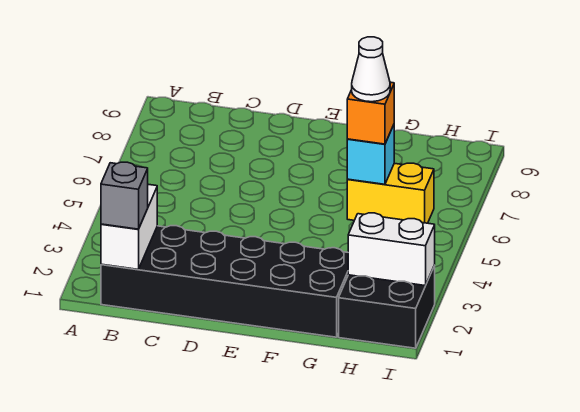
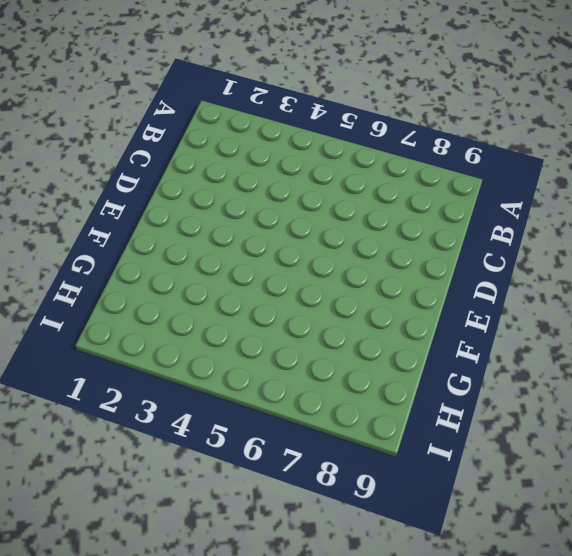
none -> black 2x6 brick [101,226,348,337]
none -> yellow 1x2 brick [347,163,434,223]

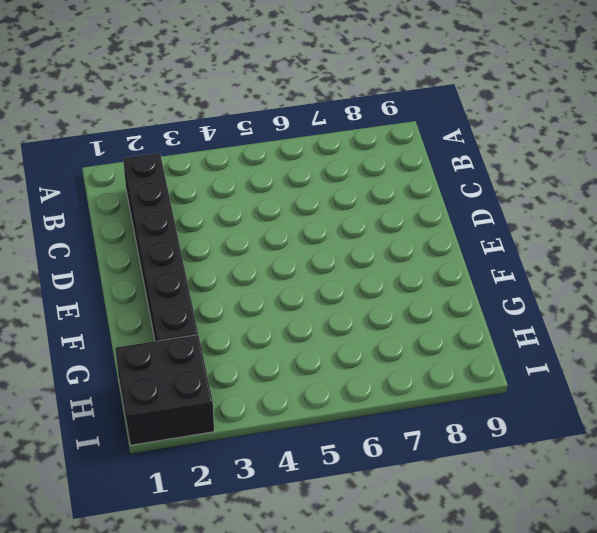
black 1x6 brick [123,153,198,341] -> black 2x6 brick [101,226,348,337]
none -> yellow 1x2 brick [347,163,434,223]
none -> white 1x2 brick [101,184,157,269]

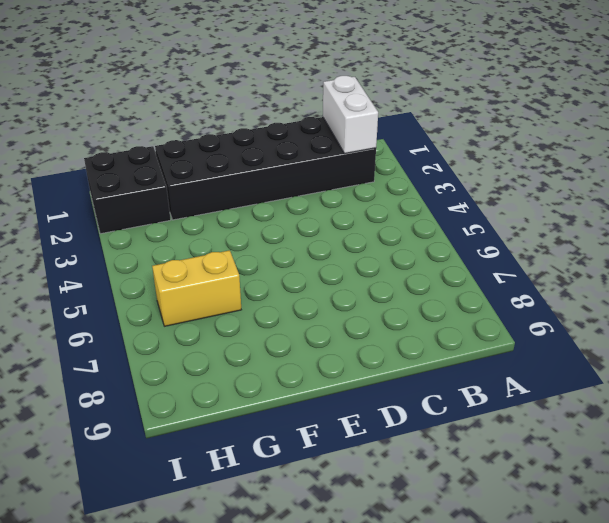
none -> cyan 1x1 brick [347,125,394,184]
none -> white 1x2 brick [348,213,435,286]

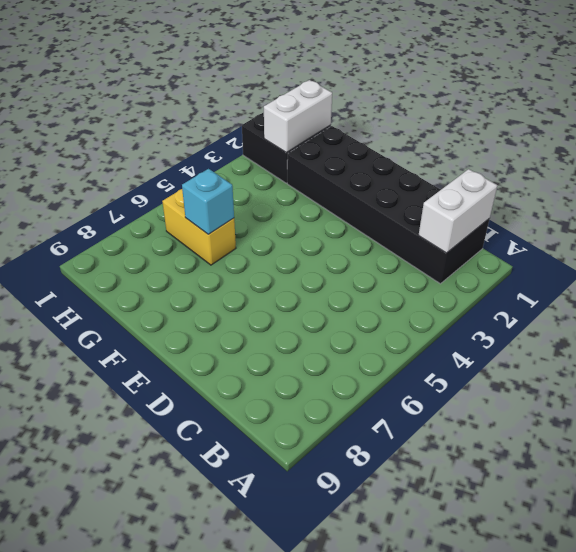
white 1x2 brick [264,80,332,153] -> white 1x2 brick turned to [348,213,435,286]
none -> grey 1x1 brick [101,162,148,229]
none -> orange 1x1 brick [347,82,394,144]

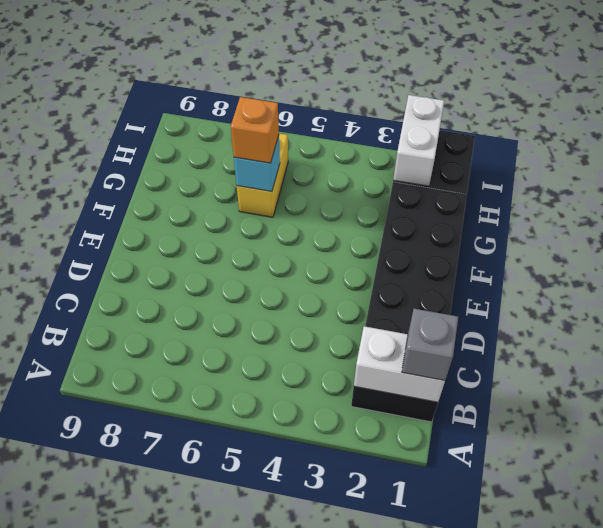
none -> white 1x1 cone [352,37,390,102]

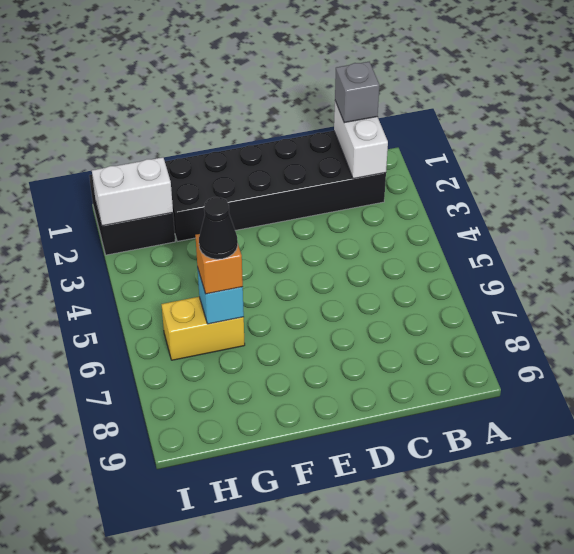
black 1x1 cone [199,197,238,259] -> white 1x1 cone [352,37,390,102]

